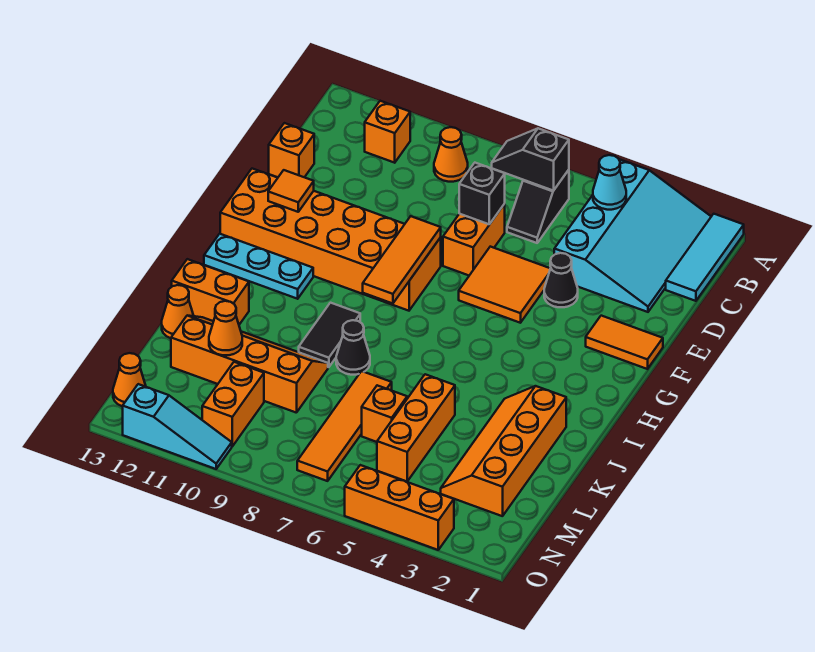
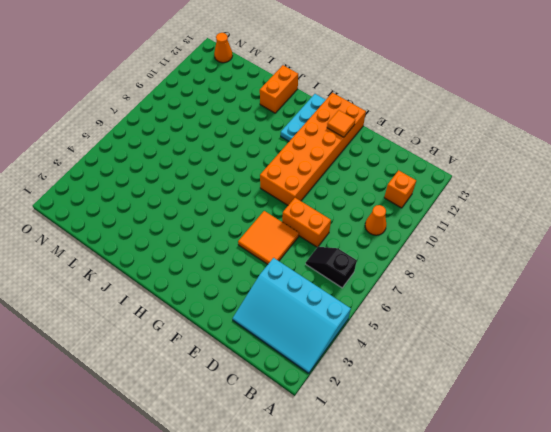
none -> cyan 1x3 tile [666,214,744,301]
none -> orange 1x1 brick [269,123,314,177]
none -> black 1x1 cone [544,253,578,307]
none -> orange 1x2 tile [586,316,663,369]

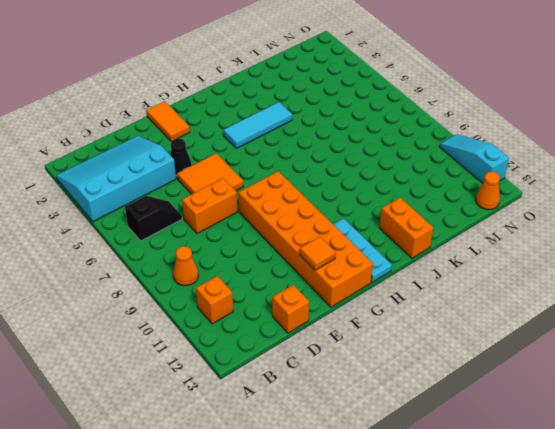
cyan 1x3 tile [223,102,292,148] -> cyan 1x3 tile moved to [666,214,744,301]
none -> black 1x2 tile [299,303,360,367]
none -> orange 2x4 slope [441,386,566,516]
none -> black 1x1 cone [336,320,370,375]
none -> orange 1x3 brick [377,374,455,482]

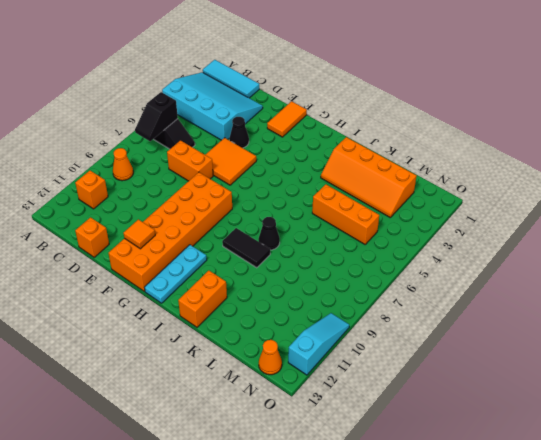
none -> orange 1x4 tile [297,371,392,481]
none -> orange 2x4 slope [171,316,328,413]
none -> orange 1x1 cone [162,285,194,338]
none -> orange 1x1 brick [362,385,407,442]

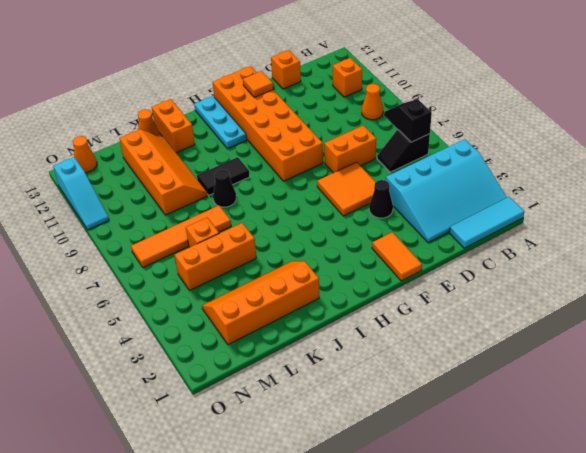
none -> orange 1x2 brick [202,362,264,446]
none -> orange 1x3 brick [345,465,454,550]
none -> cyan 1x1 cone [593,155,626,210]
none -> black 1x1 brick [459,163,505,224]

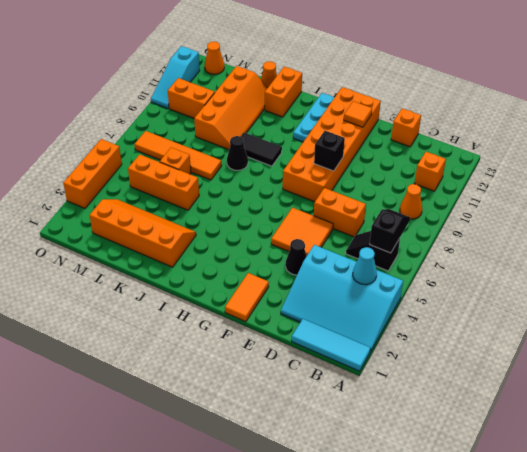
black 1x1 brick [314,131,345,171] -> black 1x1 brick moved to [459,163,505,224]
none -> orange 1x3 tile [363,216,441,304]
none -> orange 1x1 cone [209,301,242,355]

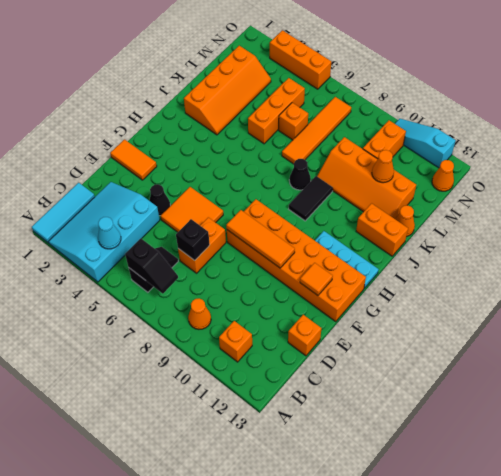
orange 1x3 tile [226,210,295,268] -> orange 1x3 tile turned to [363,216,441,304]

